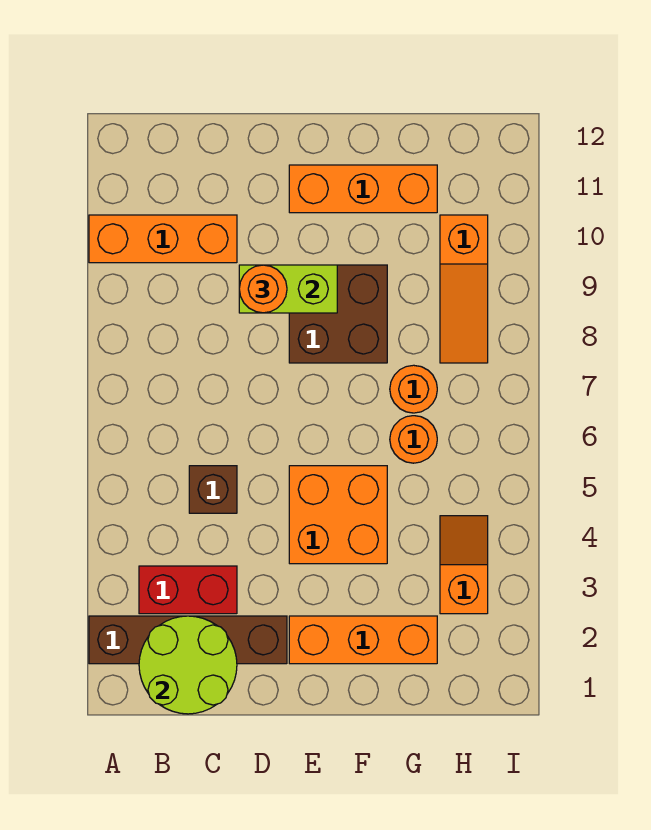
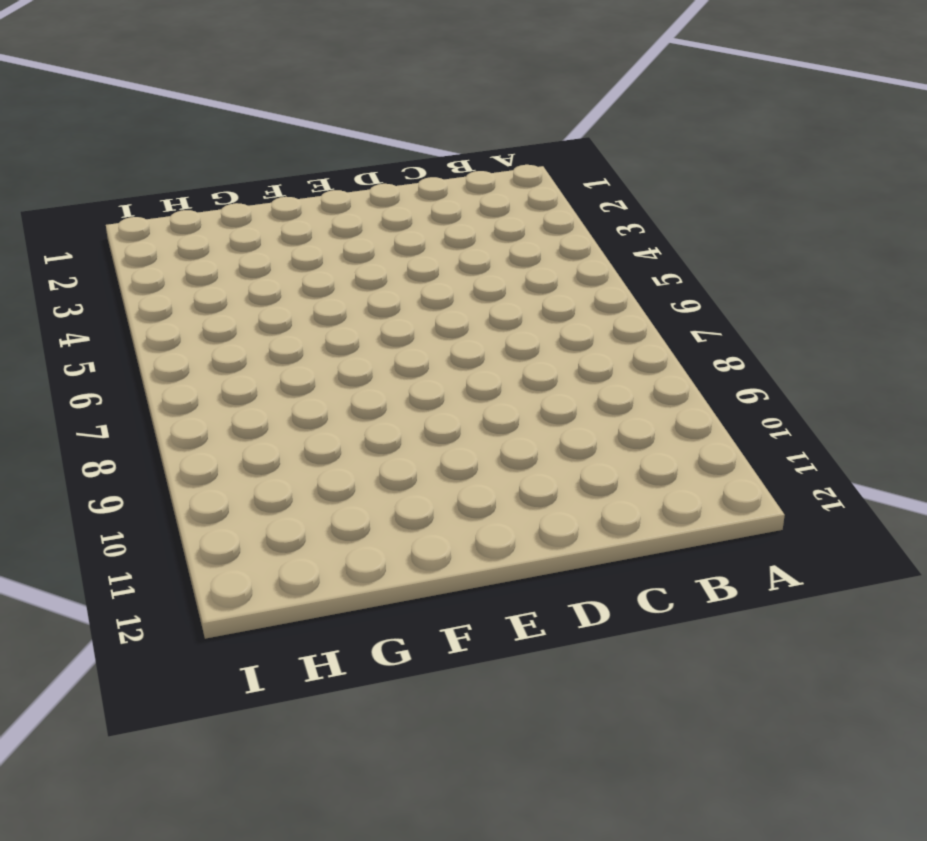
none -> brown 1x4 brick [89,616,287,664]
none -> orange 1x3 brick [89,215,237,263]
none -> red 1x2 brick [139,566,237,614]

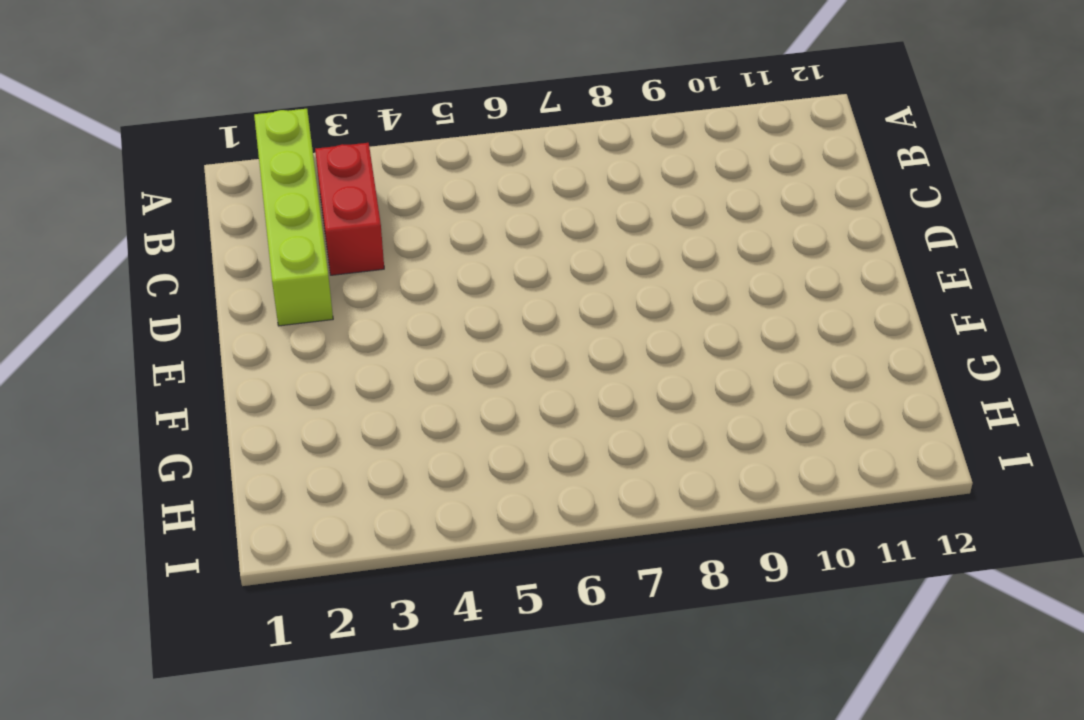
lime 1x4 brick [254,109,333,326] -> brown 1x4 brick [89,616,287,664]
none -> orange 1x3 brick [89,215,237,263]
none -> brown 1x1 brick [189,466,237,513]
none -> orange 1x3 brick [289,616,437,664]

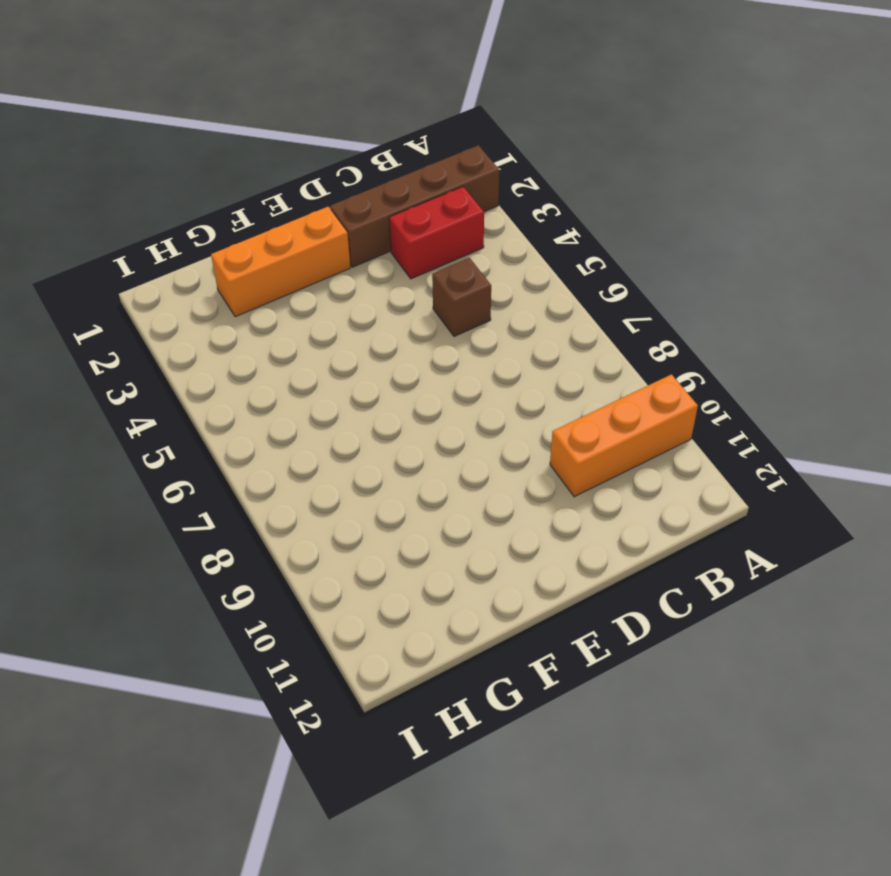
none -> orange 2x2 brick [289,466,387,564]
none -> brown 2x2 brick [289,265,387,363]
none -> orange 1x3 brick [289,165,437,213]

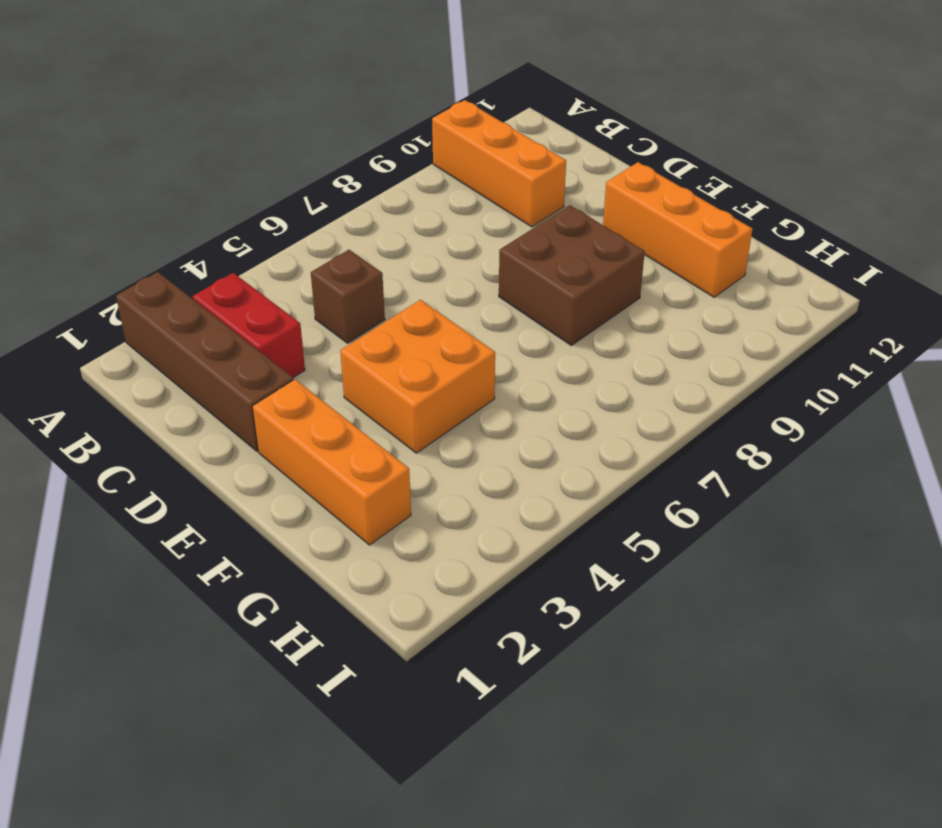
none -> orange 1x1 round brick [390,416,437,463]
none -> orange 1x1 round brick [390,365,437,413]
none -> orange 1x2 slope [440,516,488,614]

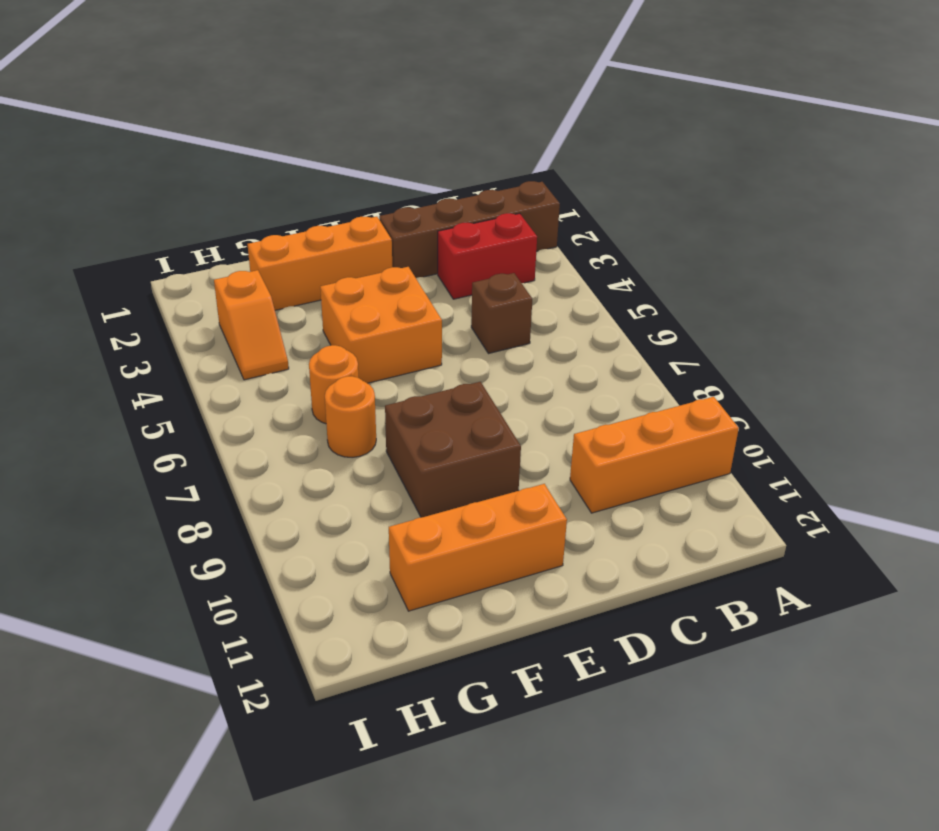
none -> orange 1x3 slope [440,215,488,363]
none -> lime 2x2 round brick [139,616,237,714]
none -> lime 1x2 brick [239,265,337,313]

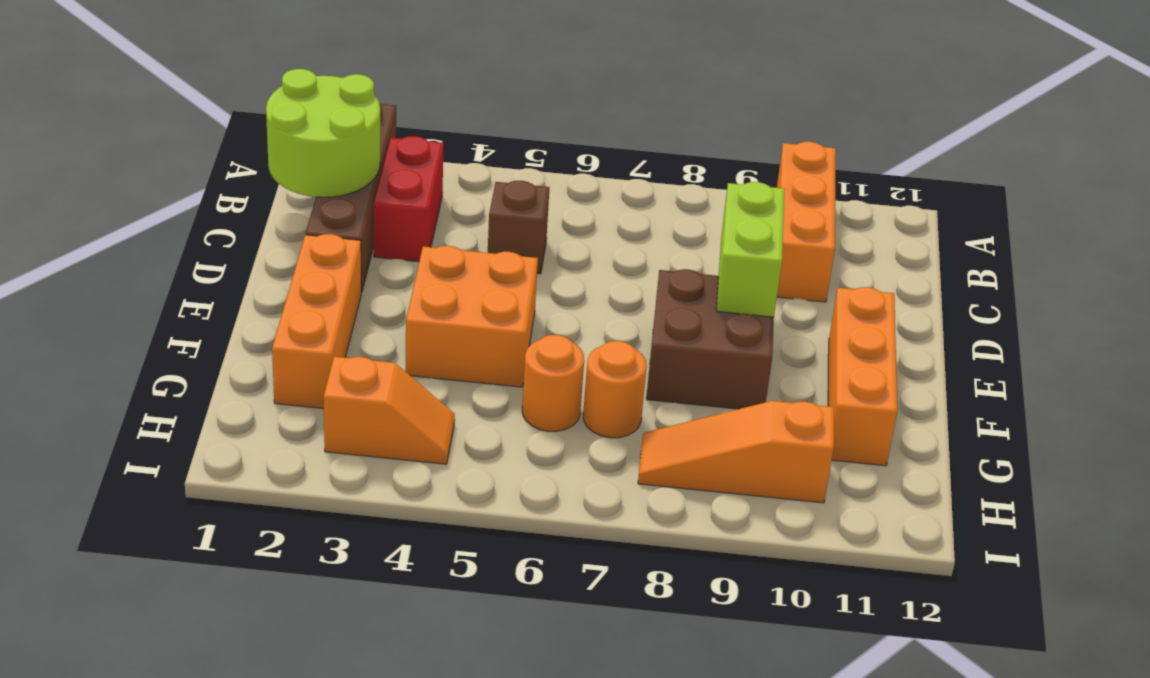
none -> orange 1x1 round brick [239,265,287,313]

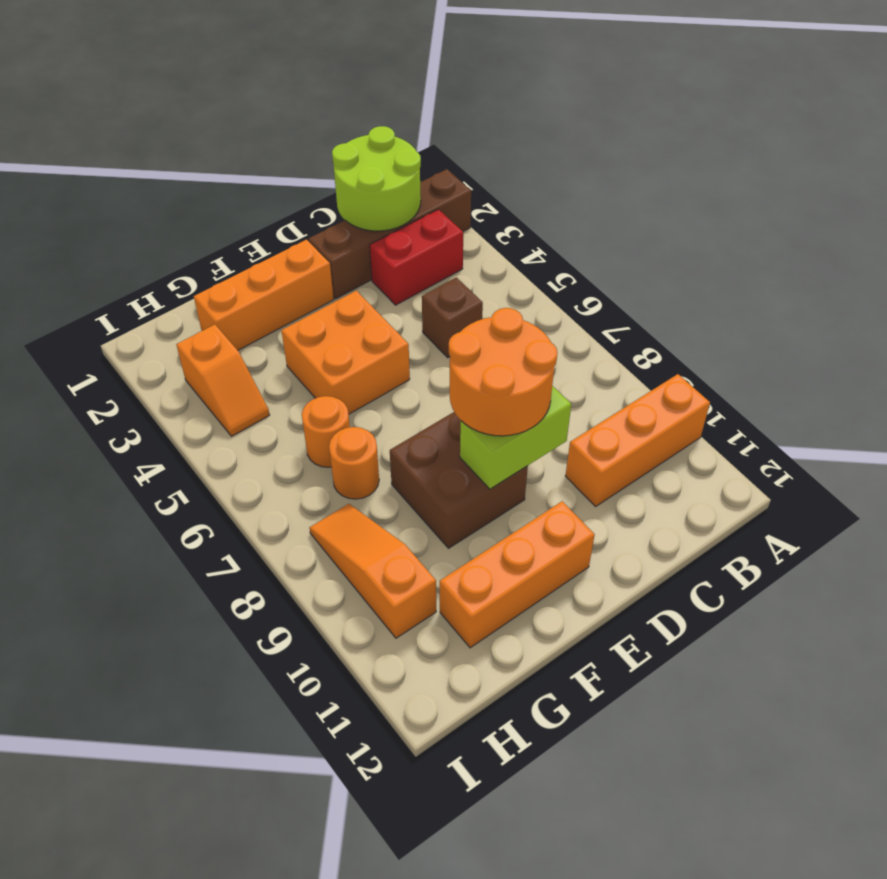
orange 2x2 round brick [449,308,558,436] -> orange 1x1 round brick [239,265,287,313]

